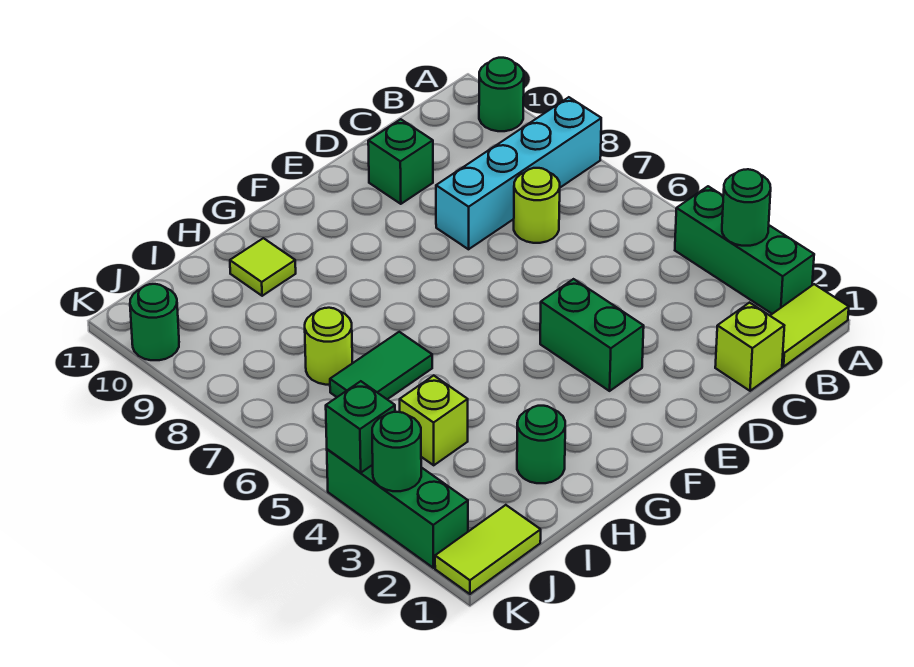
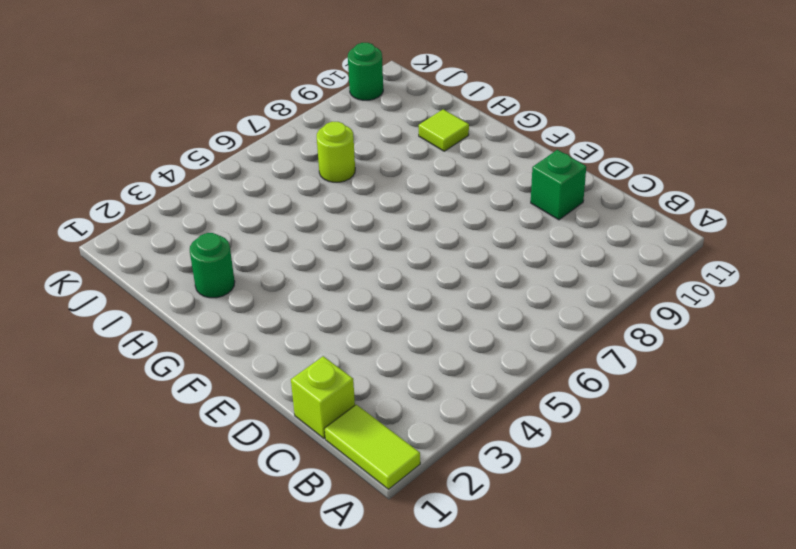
none -> green 1x3 brick [675,186,814,314]
none -> cyan 1x4 brick [436,97,601,249]
none -> green 1x1 round brick [479,58,524,131]

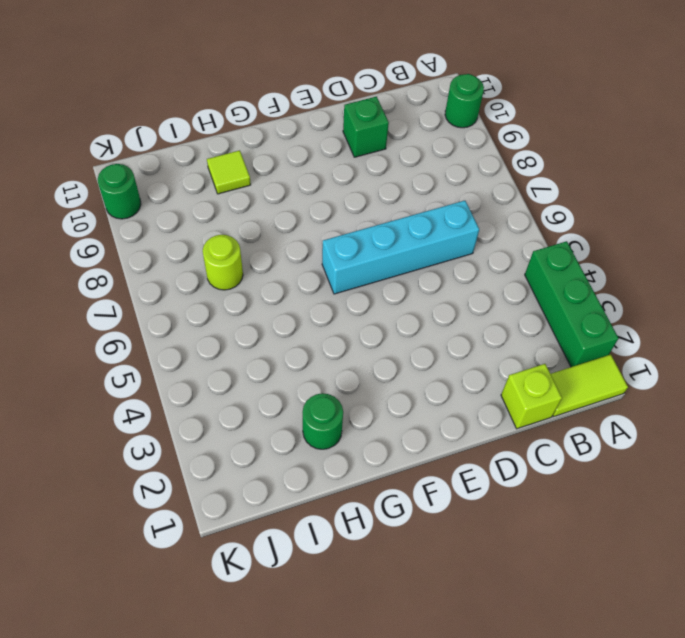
cyan 1x4 brick [322,201,479,294] -> cyan 1x4 brick moved to [436,97,601,249]
none -> lime 1x1 round brick [514,168,560,243]
none -> green 1x2 brick [540,279,644,391]
none -> green 1x2 tile [330,332,432,399]

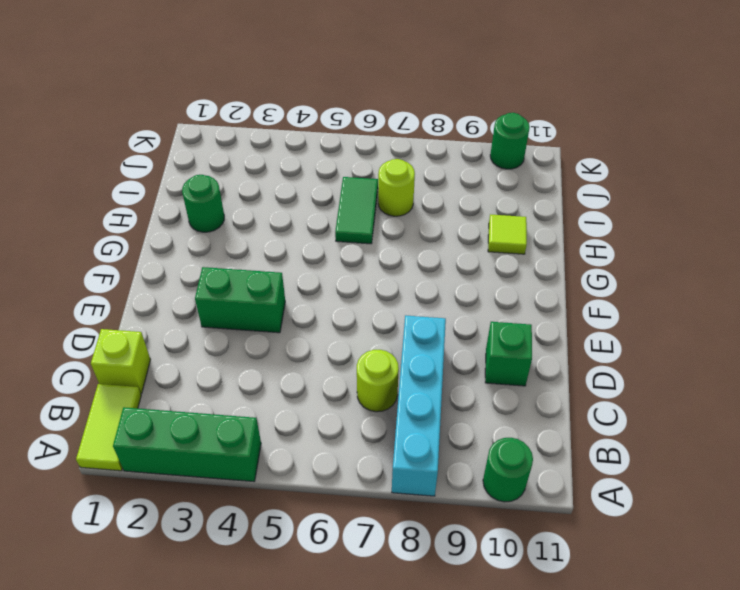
none -> lime 1x1 brick [400,375,468,465]
none -> lime 1x2 tile [435,505,541,594]
none -> green 1x3 brick [327,449,468,568]

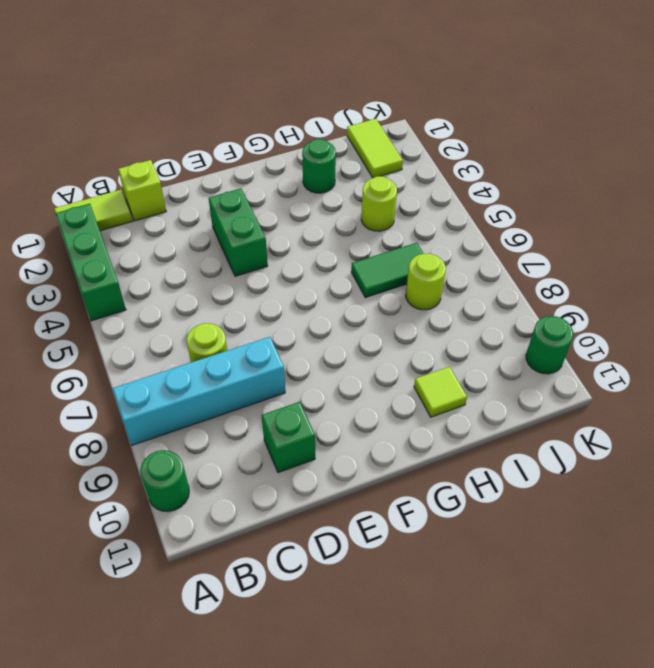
lime 1x1 round brick [361,176,397,231] -> lime 1x1 brick [400,375,468,465]
lime 1x2 tile [347,119,403,178] -> lime 1x2 tile turned to [435,505,541,594]
none -> green 1x3 brick [327,449,468,568]
none -> green 1x1 round brick [722,169,771,246]
none -> green 1x1 round brick [372,412,421,491]

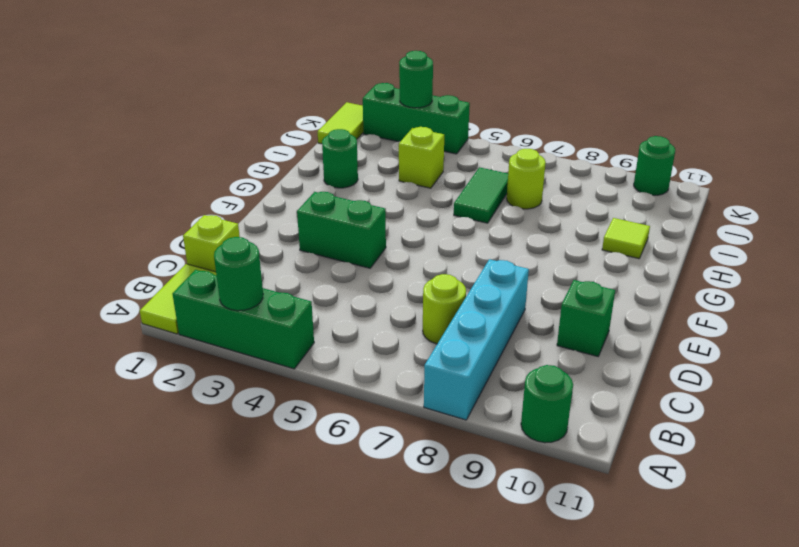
none -> green 1x1 brick [326,381,395,473]

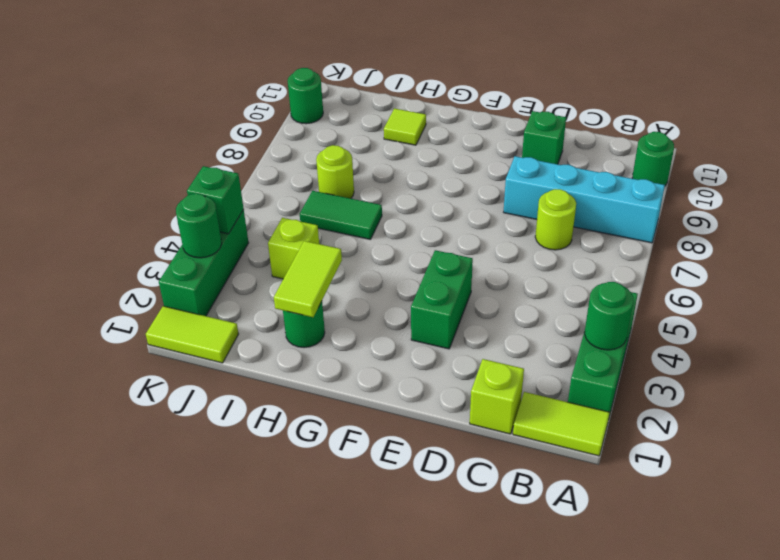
lime 1x2 tile [274,241,342,317] -> none

